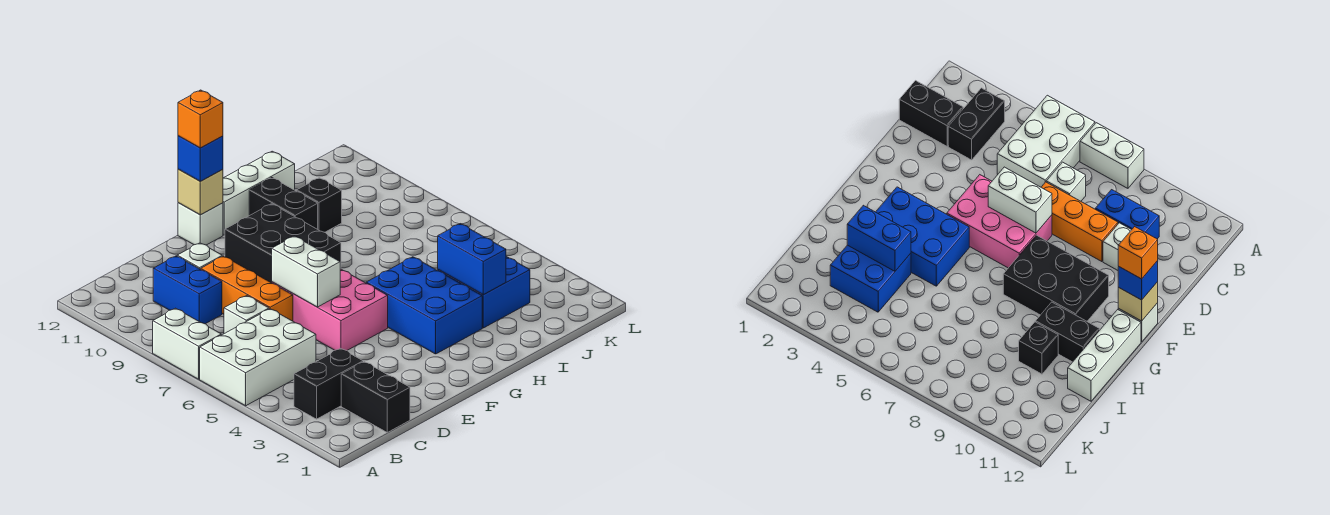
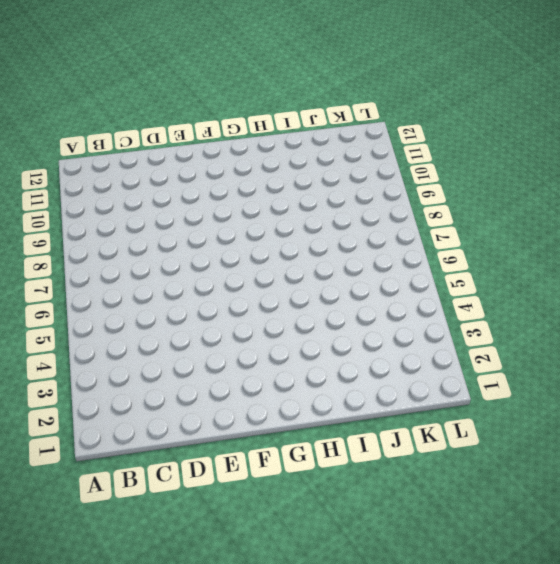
none -> white 2x3 brick [200,309,316,406]
none -> white 1x2 brick [153,308,221,379]
none -> black 1x2 brick [294,348,363,419]

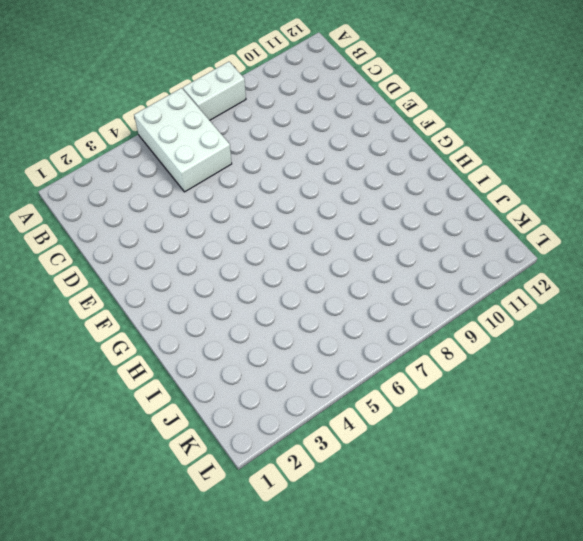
none -> black 1x2 brick [294,348,363,419]
none -> black 1x2 brick [341,362,410,432]
none -> white 1x1 brick [224,296,269,334]

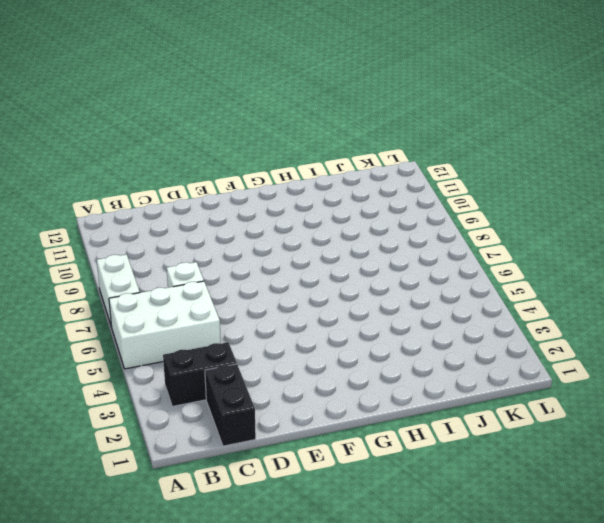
none -> blue 1x2 brick [153,256,222,324]
none -> orange 1x3 brick [201,256,293,321]
none -> white 1x1 brick [177,243,222,269]

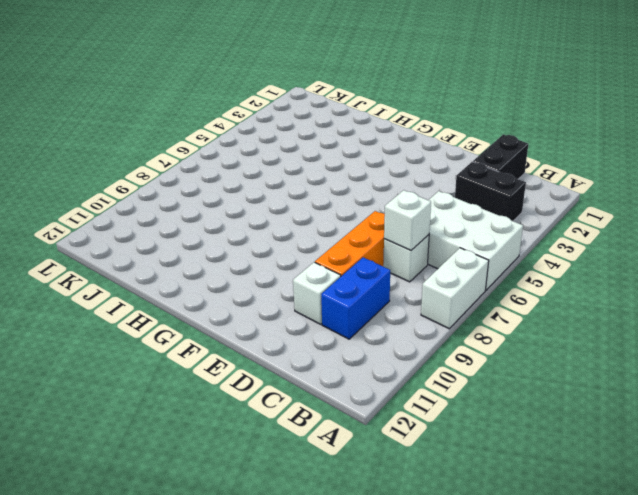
white 1x1 brick [384,190,431,250] -> white 1x1 brick moved to [178,203,223,245]
none -> pink 2x3 brick [272,269,388,351]
none -> black 2x3 brick [225,204,341,283]
none -> blue 2x3 brick [366,257,482,354]

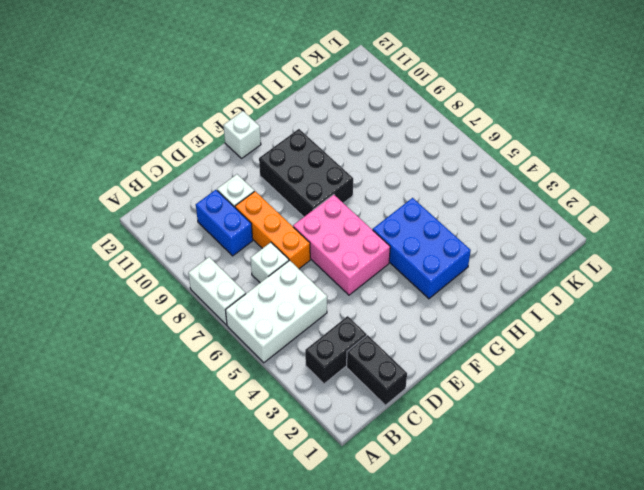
none -> white 1x3 brick [223,151,295,235]
none -> black 1x2 brick [249,178,318,229]
none -> blue 2x2 brick [438,256,530,328]

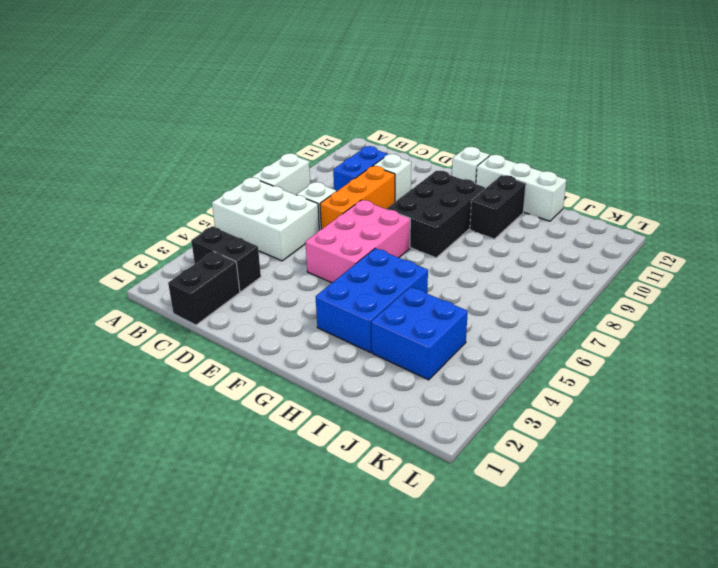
none -> black 1x1 brick [297,178,342,232]
none -> white 1x2 brick [272,236,340,307]
none -> tan 1x1 brick [178,169,223,215]

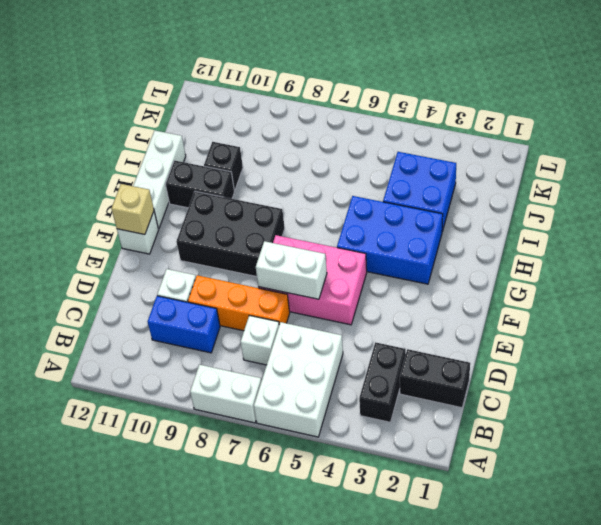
none -> blue 1x2 brick [438,224,506,295]
none -> blue 1x1 brick [178,136,223,181]
none -> orange 1x1 brick [178,90,223,148]

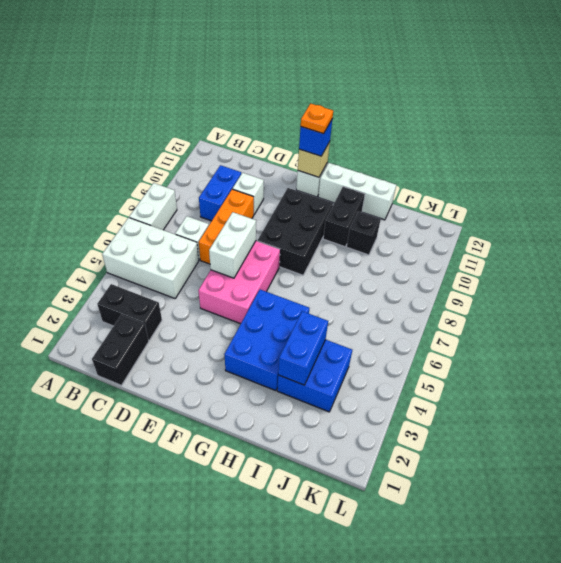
orange 1x1 plate [301,103,333,134] -> orange 1x1 brick [178,90,223,148]

